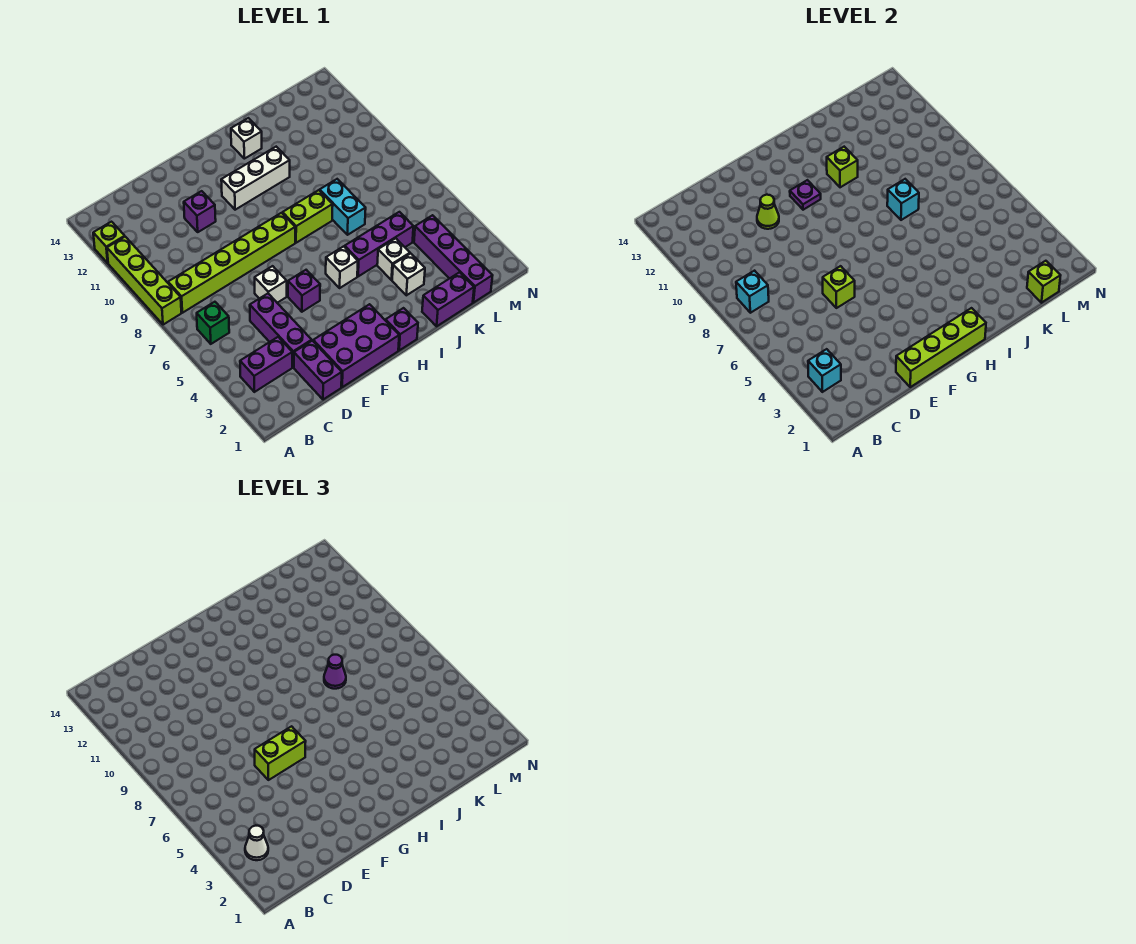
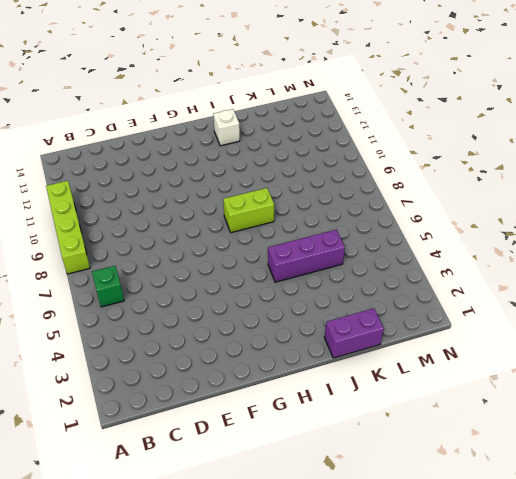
none -> lime 1x1 brick [93,222,125,263]
none -> purple 1x2 brick [240,337,292,392]
none -> lime 1x6 brick [168,213,295,313]
none -> purple 1x2 brick [294,341,342,400]

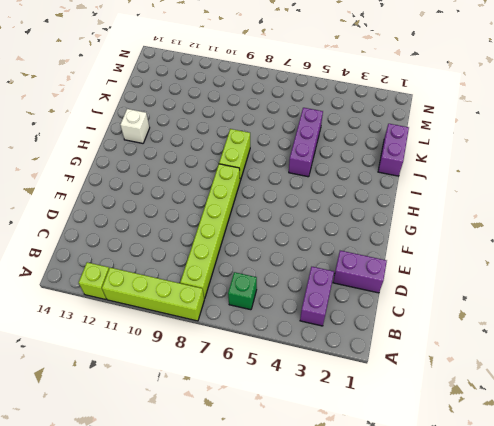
none -> purple 1x3 brick [250,294,312,367]
none -> purple 2x3 brick [313,304,399,387]
none -> white 1x1 brick [255,266,287,303]
none -> purple 1x1 brick [184,191,216,232]

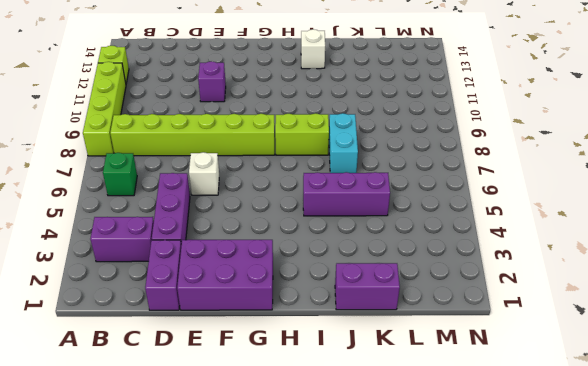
none -> purple 1x1 brick [288,270,320,312]
none -> white 1x3 brick [221,147,290,210]
none -> purple 1x1 brick [386,308,418,350]
none -> white 1x1 brick [326,246,358,288]

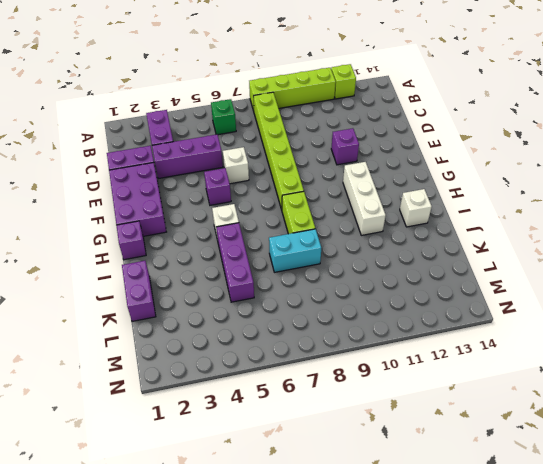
none -> white 1x1 brick [392,253,425,295]
none -> white 1x1 brick [377,238,410,280]
none -> purple 1x4 brick [414,215,493,303]
none -> cyan 1x1 brick [808,349,841,392]

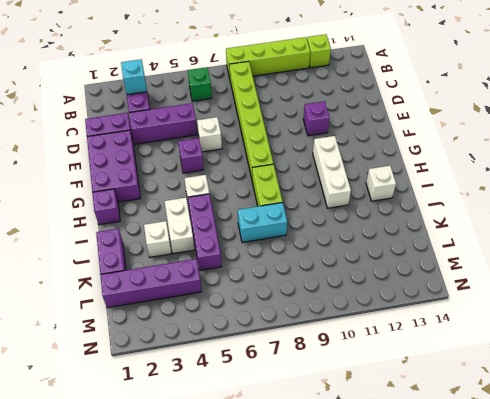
white 1x2 brick [165,198,195,254] -> white 1x1 brick [377,238,410,280]
none -> cyan 1x1 brick [736,271,769,313]
none -> lime 1x4 brick [896,308,986,387]
none -> lime 1x1 brick [823,266,855,308]
none -> lime 1x1 cone [757,195,779,229]

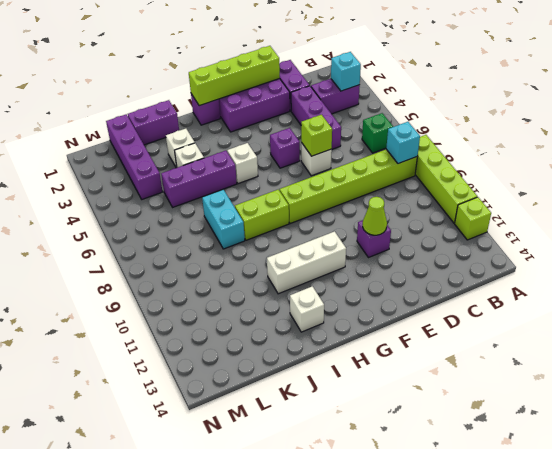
none -> purple 1x1 plate [790,180,821,210]
none -> lime 1x1 brick [827,147,858,187]
none -> cyan 1x1 brick [887,179,919,220]
none -> lime 1x1 brick [1027,261,1061,303]

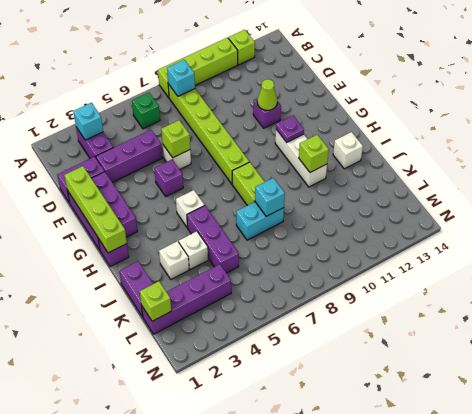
none -> white 1x1 cone [245,825,268,860]
none -> lime 1x2 brick [255,726,306,780]
none -> purple 1x1 cone [324,655,346,689]

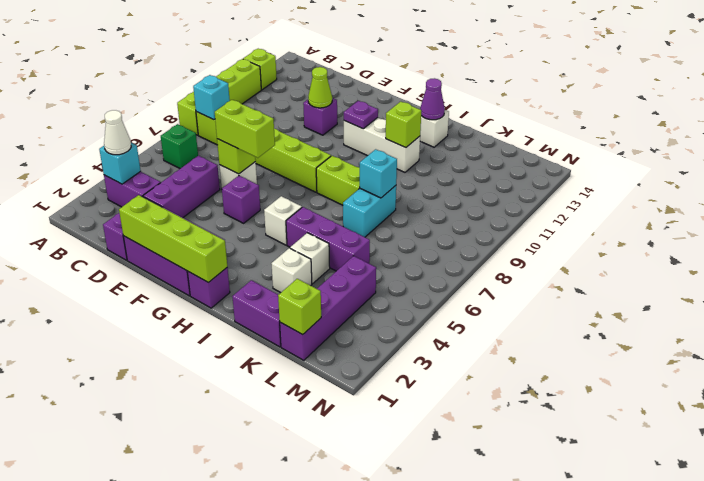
purple 1x1 cone [420,78,445,120] -> purple 1x1 cone moved to [324,655,346,689]

